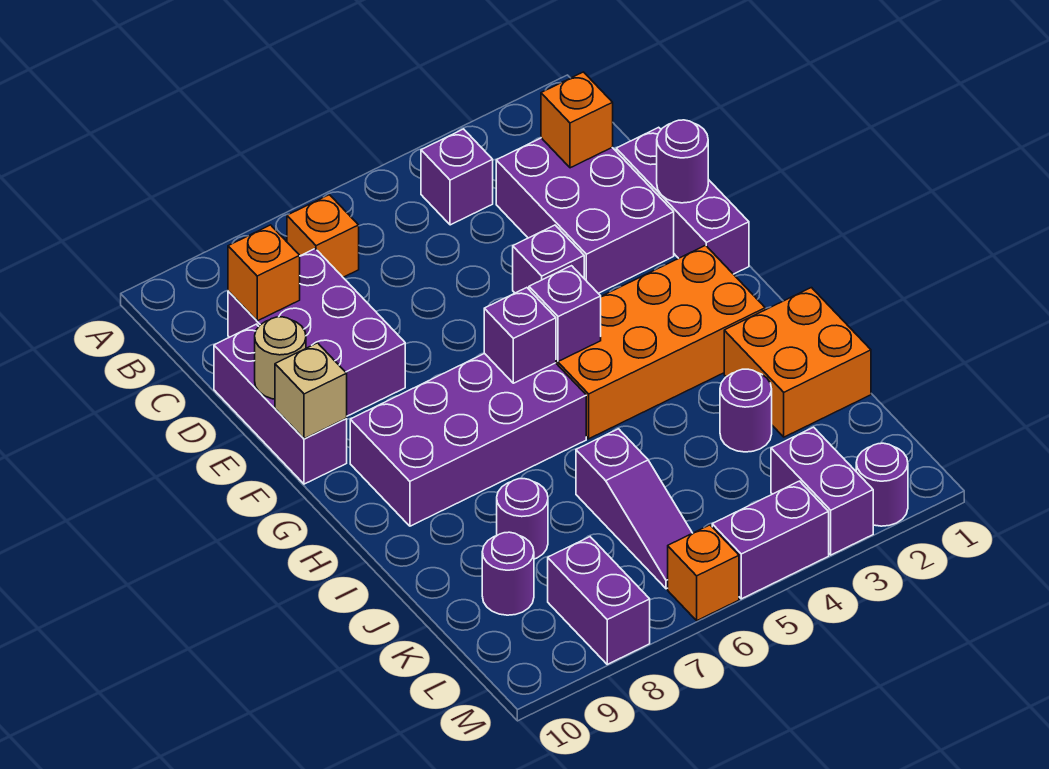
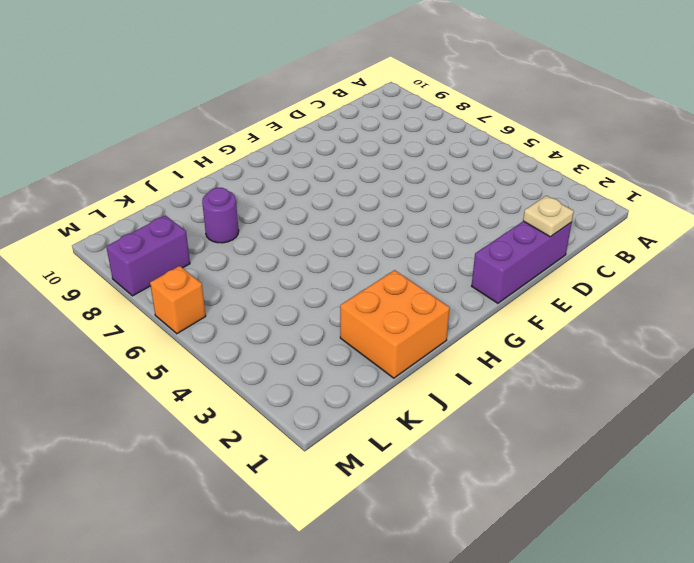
tan 1x1 plate [523,196,574,237] -> none
none -> purple 1x1 brick [421,129,493,225]
none -> orange 1x1 brick [287,195,359,277]
none -> purple 2x3 brick [496,138,674,293]

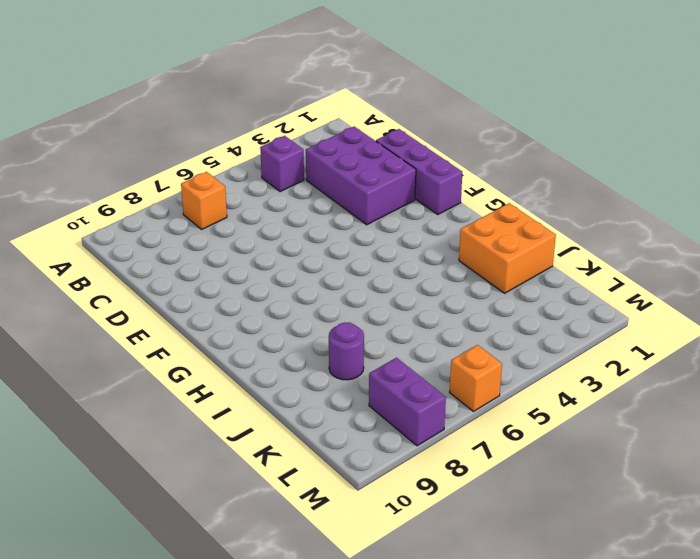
none -> purple 2x3 brick [228,249,405,416]
none -> purple 1x3 brick [214,324,347,484]
none -> purple 1x1 brick [513,225,584,293]

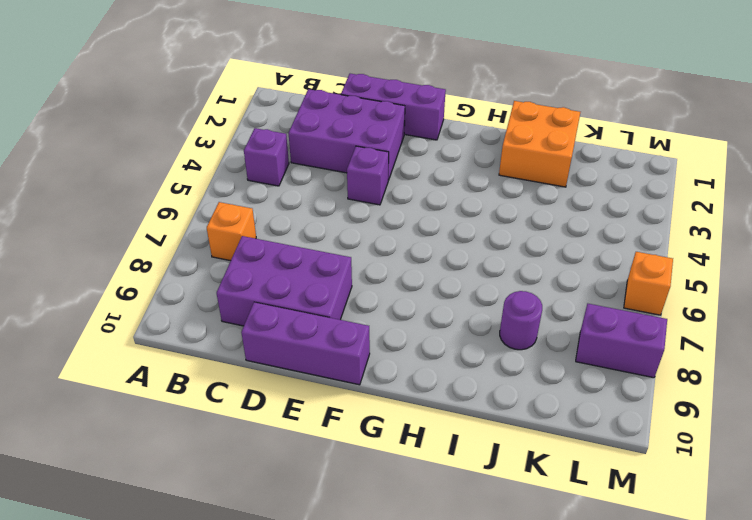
none -> orange 2x4 brick [556,245,765,439]
none -> purple 2x4 brick [350,353,586,526]
none -> purple 1x1 round brick [720,369,772,452]

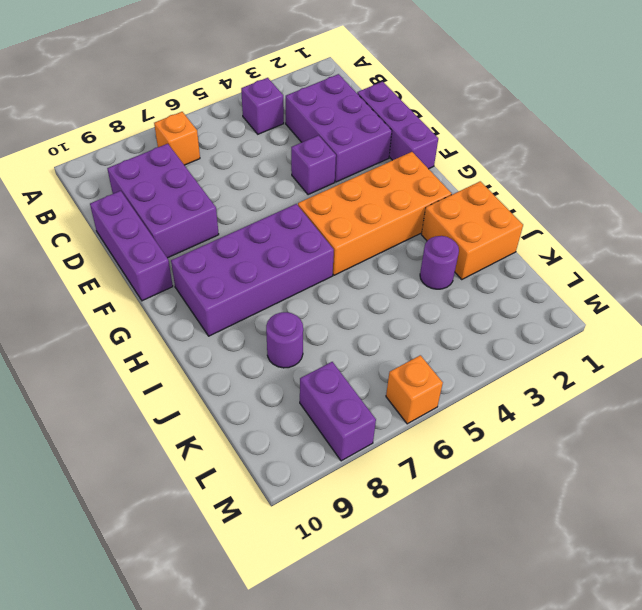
none -> purple 1x3 slope [576,429,692,589]
none -> purple 1x1 round brick [482,532,534,615]
none -> purple 1x2 brick [771,427,873,555]

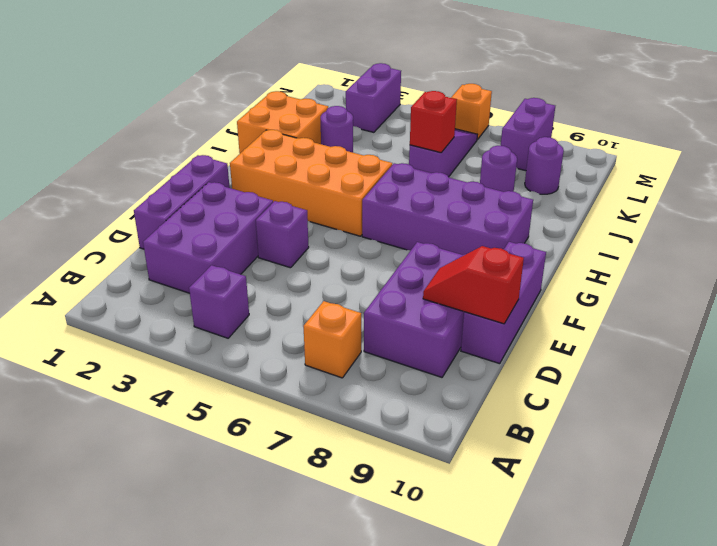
red 1x2 slope [423,246,524,324] -> none
red 1x1 brick [410,91,457,153] -> none
none -> purple 1x1 round brick [856,443,908,526]
none -> purple 1x2 brick [712,481,829,599]
none -> orange 1x1 brick [541,72,613,168]

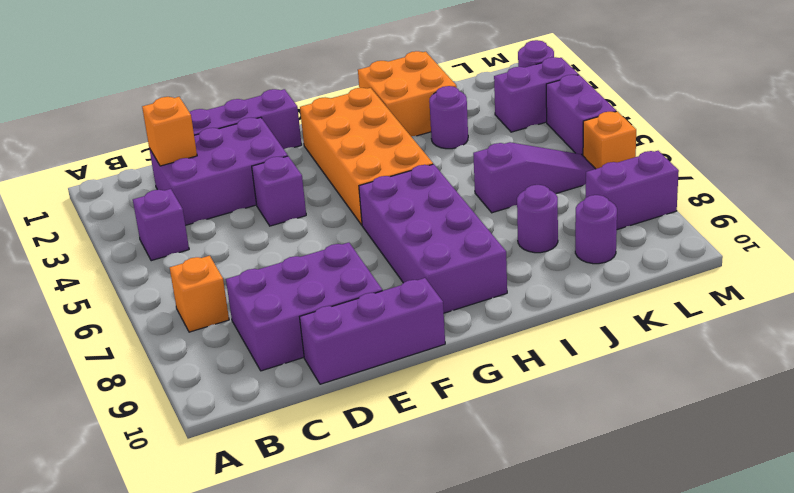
none -> orange 1x1 brick [228,225,300,321]
none -> purple 1x1 round brick [657,120,708,203]
none -> tan 1x1 round brick [255,317,306,399]

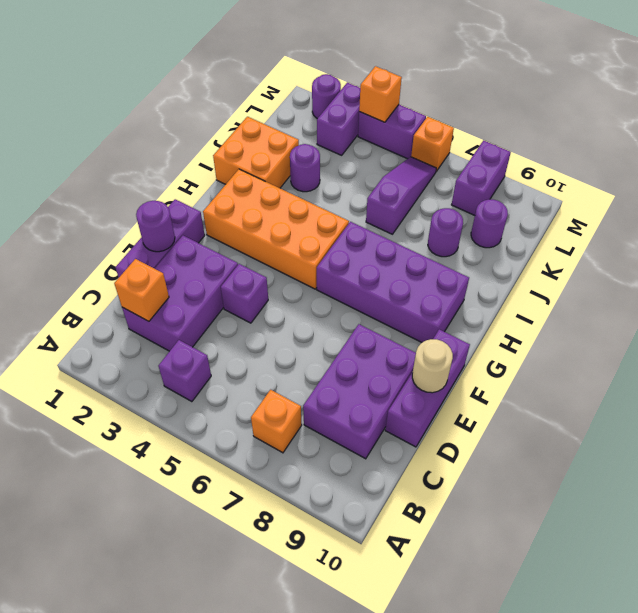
orange 1x1 brick [359,66,402,122] -> orange 1x1 brick moved to [228,225,300,321]
none -> tan 1x1 brick [275,343,347,439]
none -> purple 1x1 brick [529,266,601,361]
none -> purple 1x1 brick [484,288,556,383]

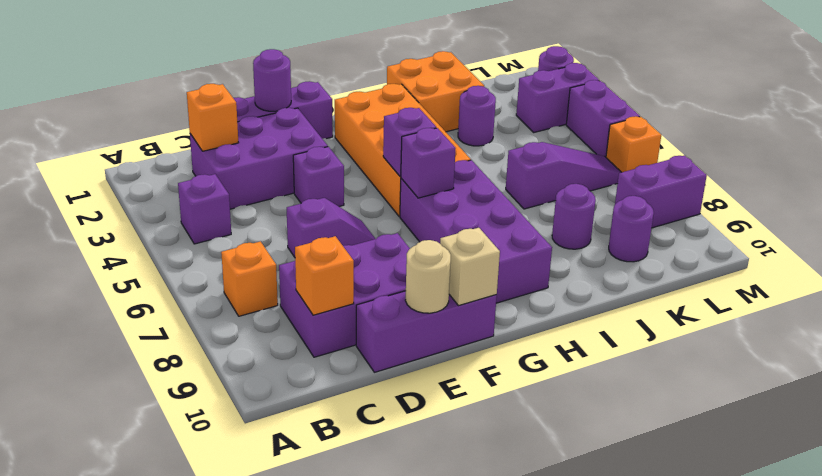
purple 1x2 slope [287,198,375,257] -> none

